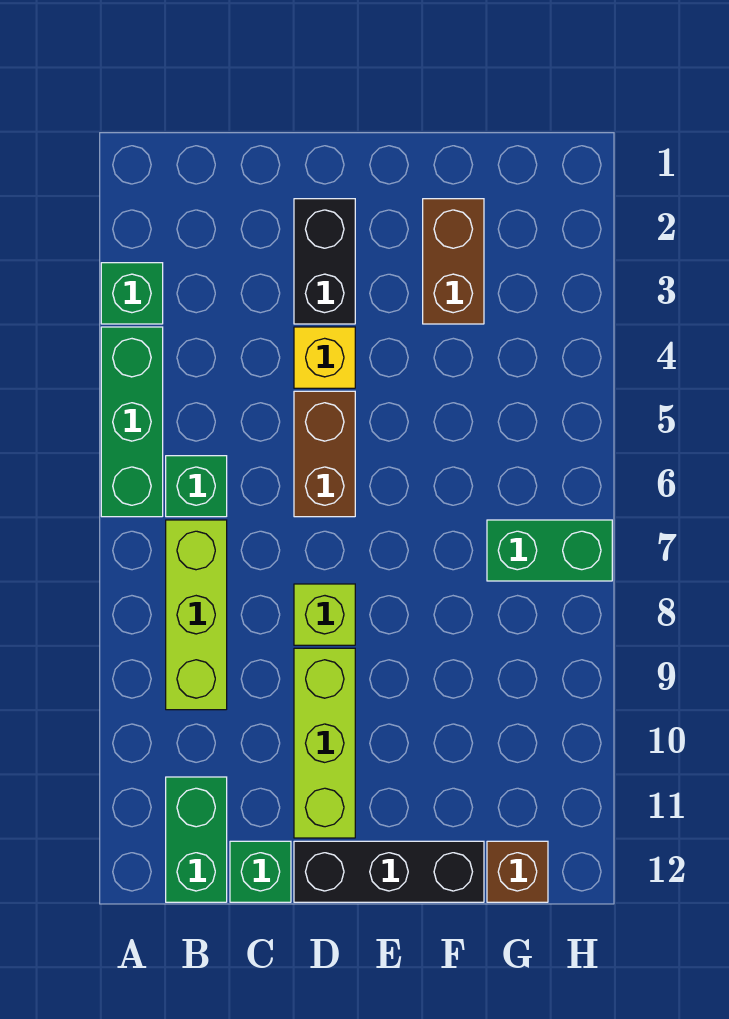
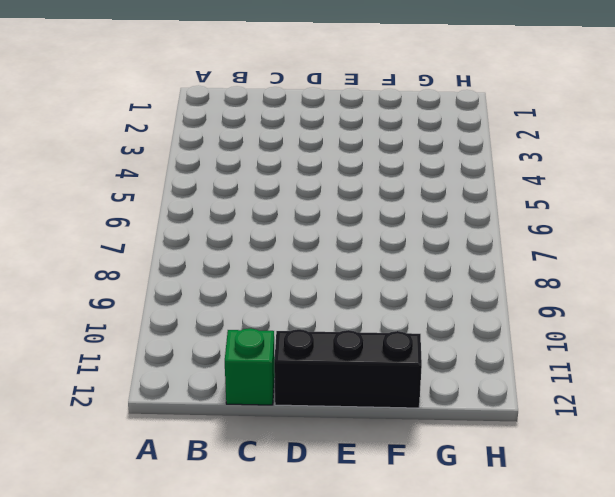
none -> green 1x1 brick [101,263,163,324]
none -> green 1x3 brick [101,327,163,517]
none -> green 1x1 brick [166,456,227,517]

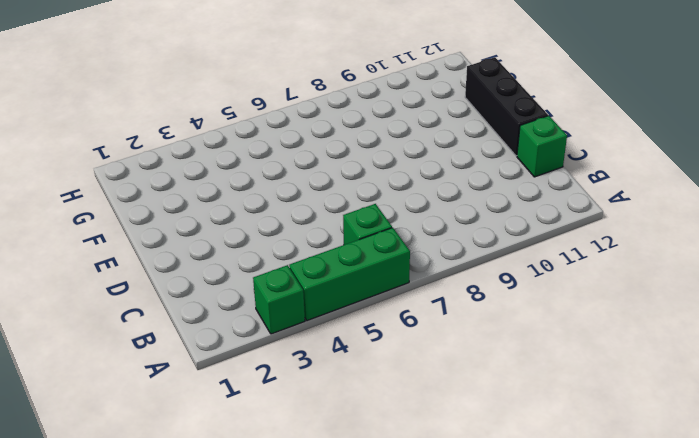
none -> lime 1x3 brick [166,520,227,710]
none -> green 1x2 brick [166,777,227,902]
none -> black 1x2 brick [294,199,355,324]

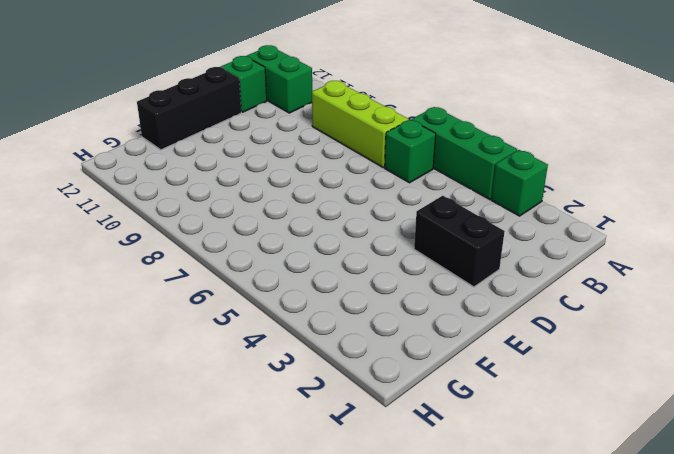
none -> yellow 1x1 brick [294,327,355,388]
none -> brown 1x2 brick [294,391,355,517]
none -> lime 1x1 brick [294,584,355,645]

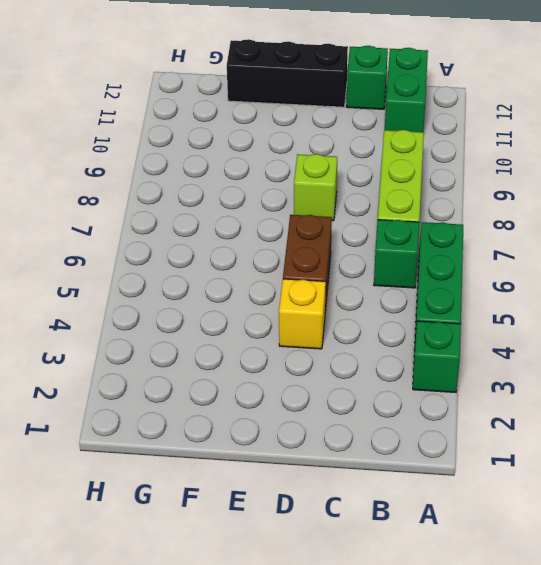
none -> black 1x2 brick [294,199,355,324]
none -> lime 1x3 brick [294,648,355,838]
none -> brown 1x2 brick [423,199,484,324]

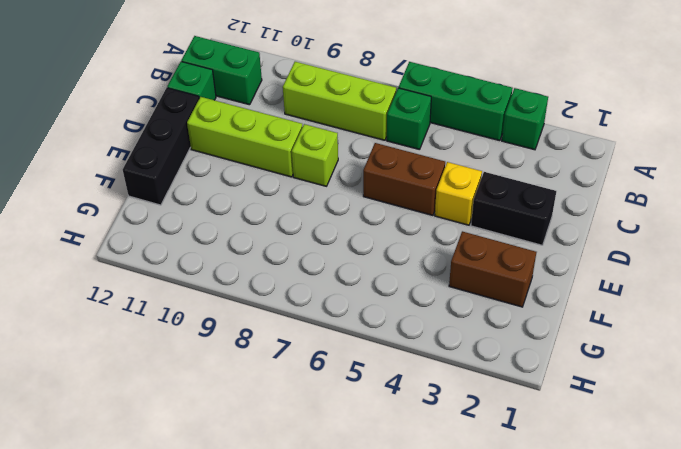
none -> green 1x2 brick [487,520,612,581]
none -> brown 1x1 brick [487,841,548,902]

